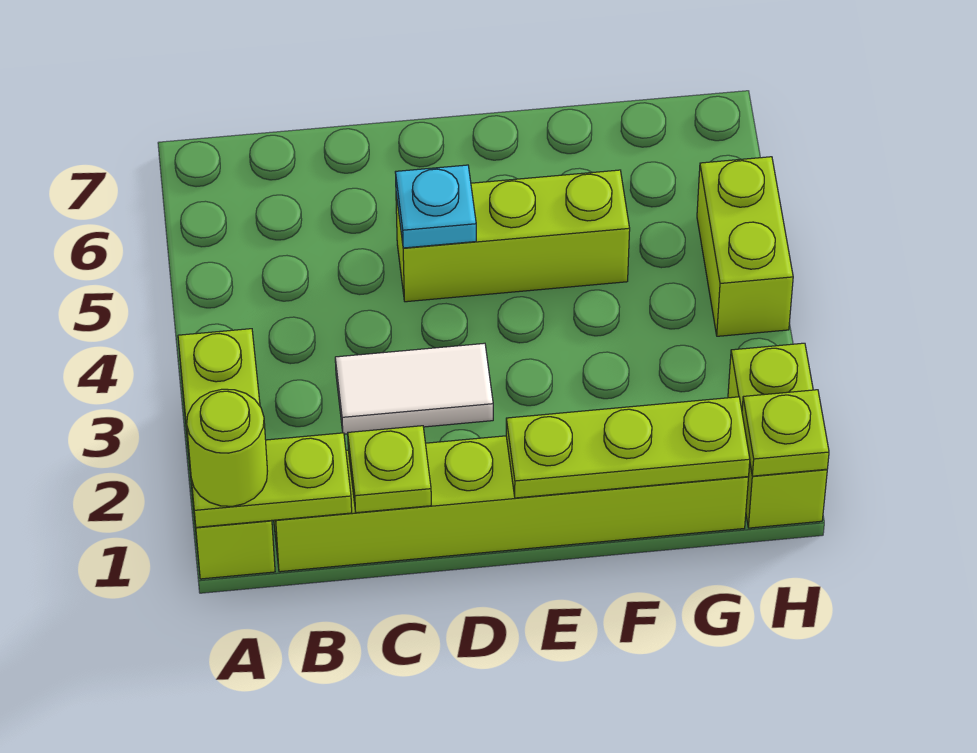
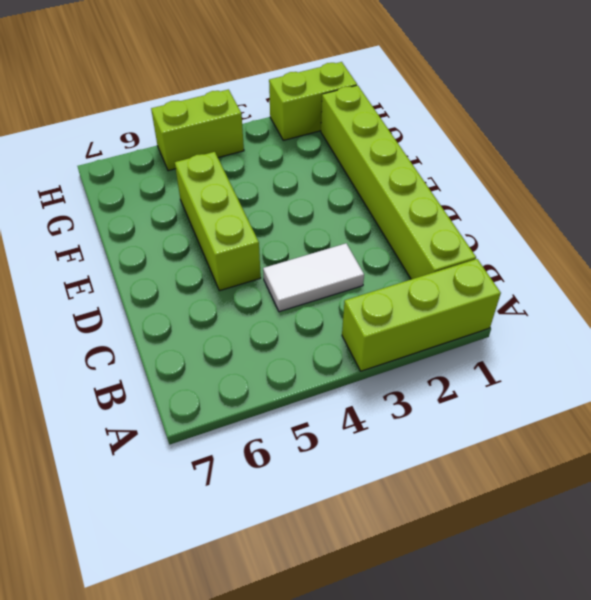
white 1x2 tile [263,243,364,312] -> white 1x2 tile turned to [335,343,493,434]
none -> lime 1x2 plate [188,433,352,527]
none -> lime 1x1 plate [348,426,431,513]
none -> cyan 1x1 plate [395,165,476,248]

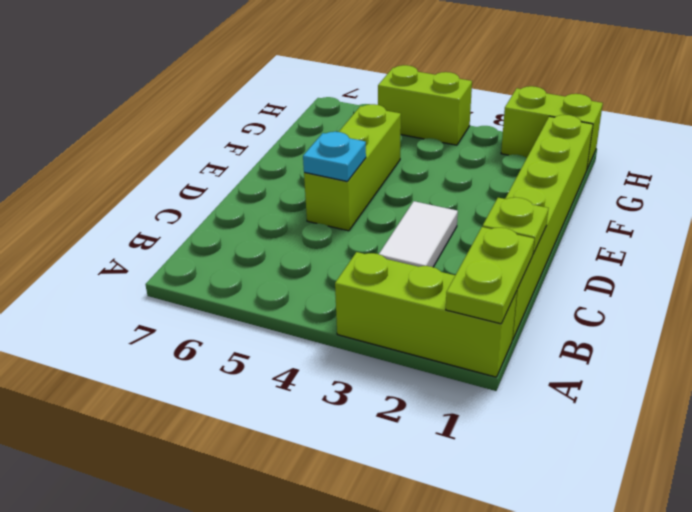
none -> lime 1x3 plate [506,397,750,498]
none -> lime 1x1 plate [742,390,829,476]
none -> lime 1x1 round brick [187,389,267,506]

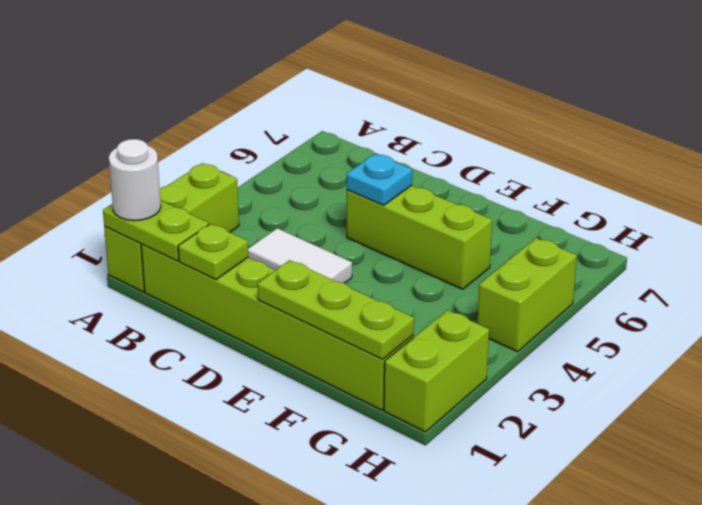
white 1x1 round brick [109,139,161,221] -> lime 1x1 round brick [187,389,267,506]
none -> lime 1x1 plate [742,390,829,476]

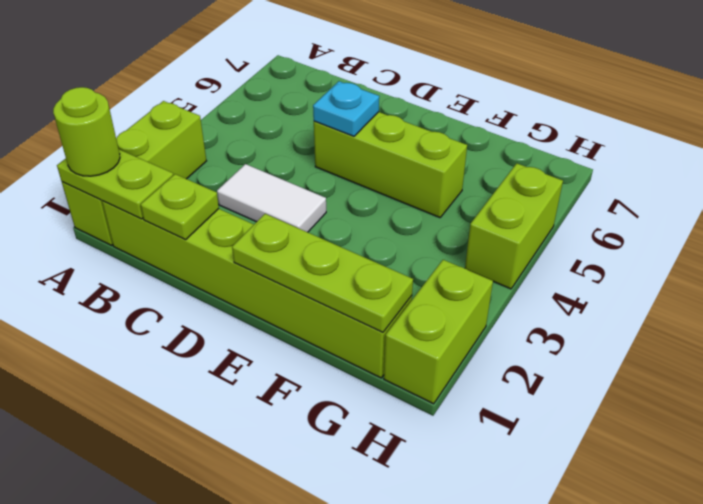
none -> lime 1x1 plate [742,390,829,476]

